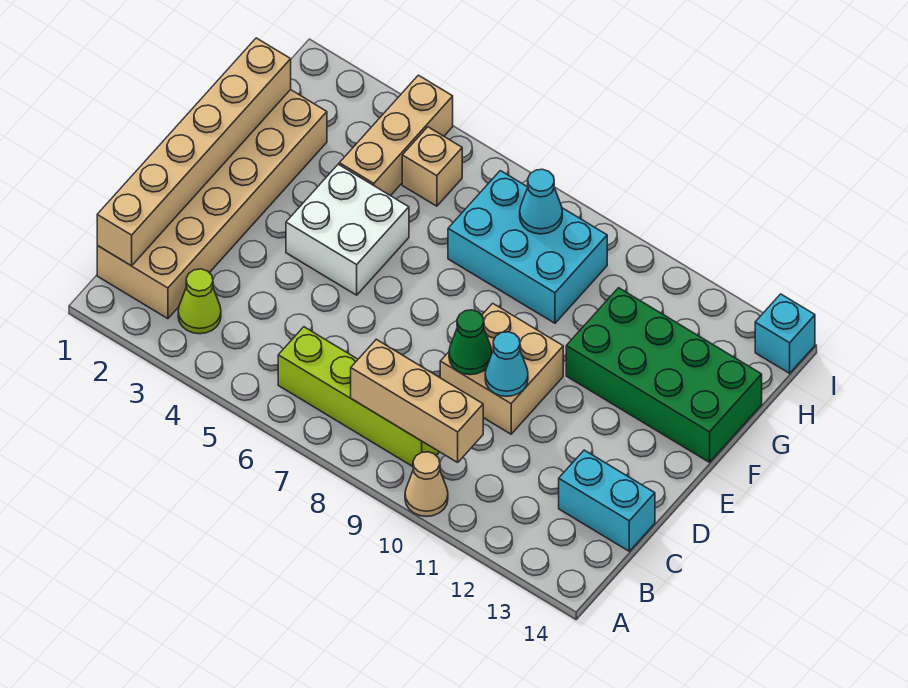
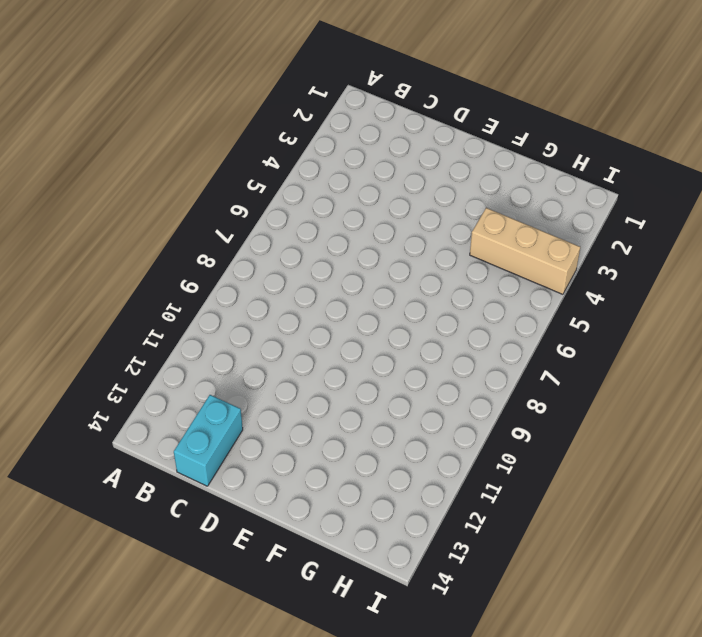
none -> tan 1x1 cone [405,452,448,516]
none -> tan 2x6 brick [97,90,327,319]
none -> lime 1x1 cone [178,269,221,334]

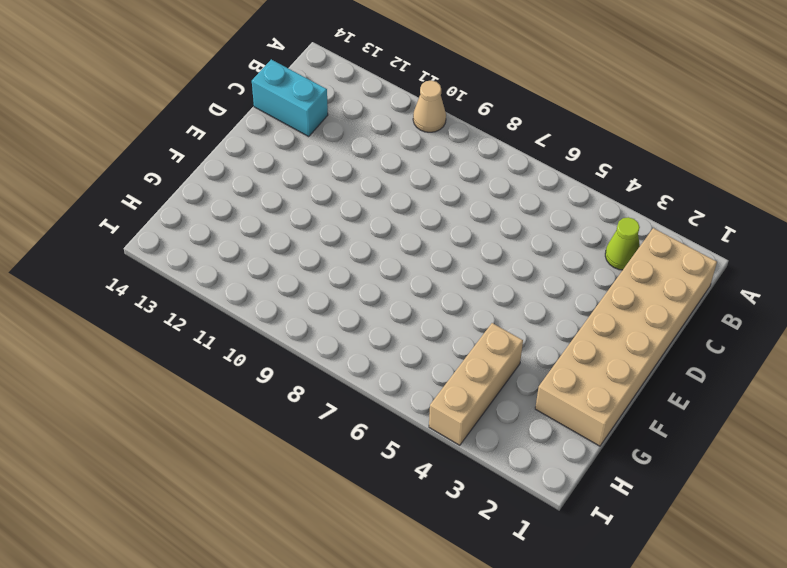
none -> lime 1x4 brick [278,327,439,466]
none -> tan 2x2 brick [440,303,563,434]
none -> white 2x2 brick [286,164,409,295]

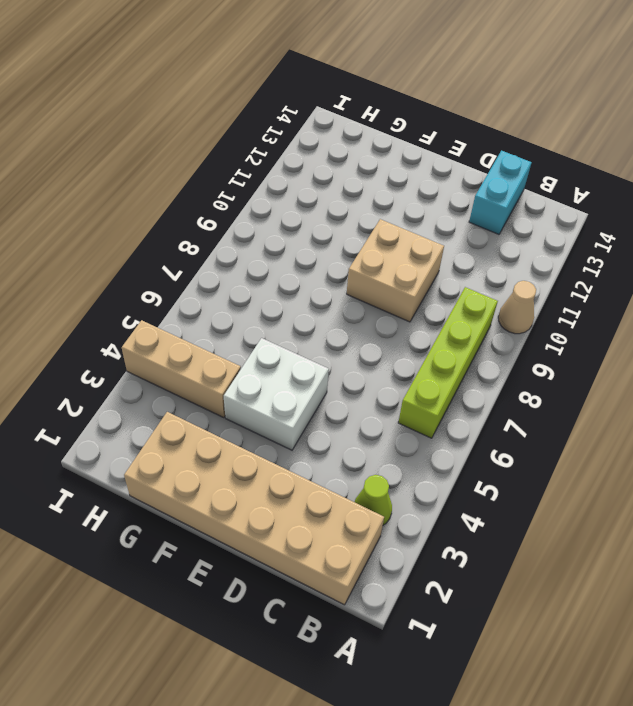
none -> green 2x4 brick [566,288,762,462]
none -> cyan 2x3 brick [448,171,607,323]
none -> tan 1x1 brick [402,127,462,206]

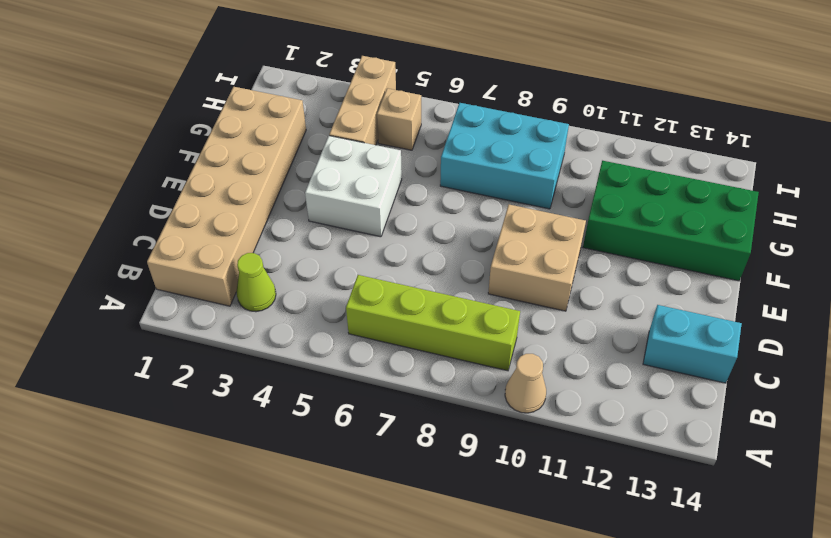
none -> cyan 1x1 brick [755,294,815,373]
none -> tan 1x6 brick [97,38,291,266]
none -> tan 1x3 brick [351,339,483,462]

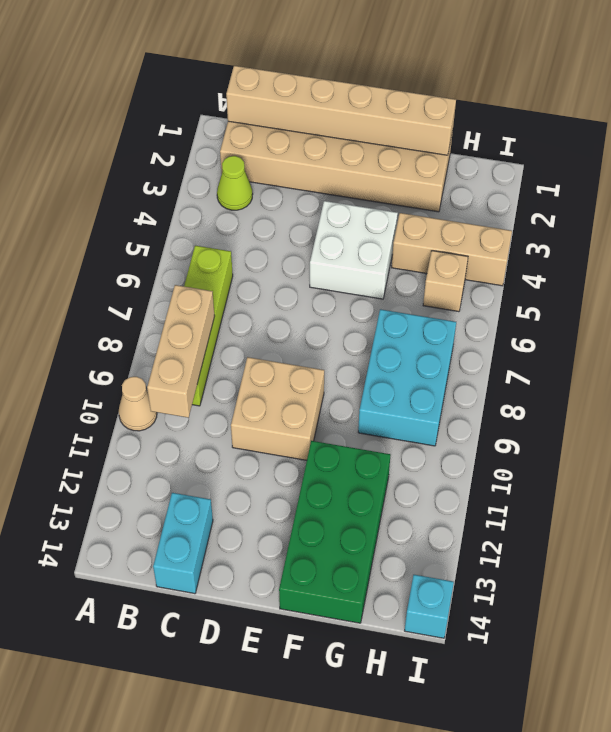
none -> green 1x1 cone [449,310,492,375]
none -> cyan 1x1 cone [485,332,528,396]
none -> cyan 1x1 cone [520,169,562,234]

